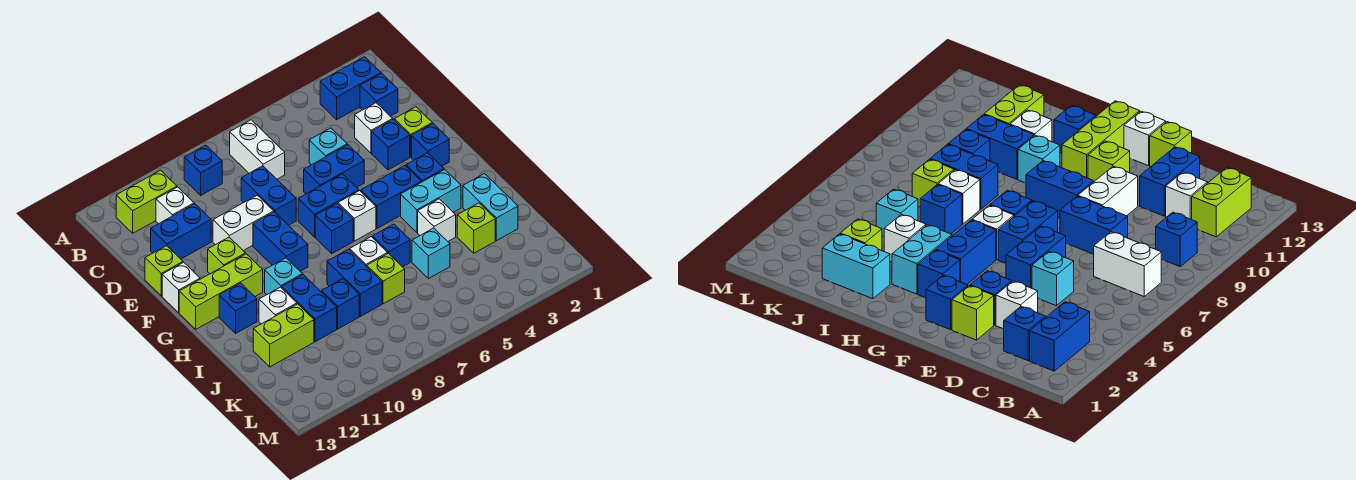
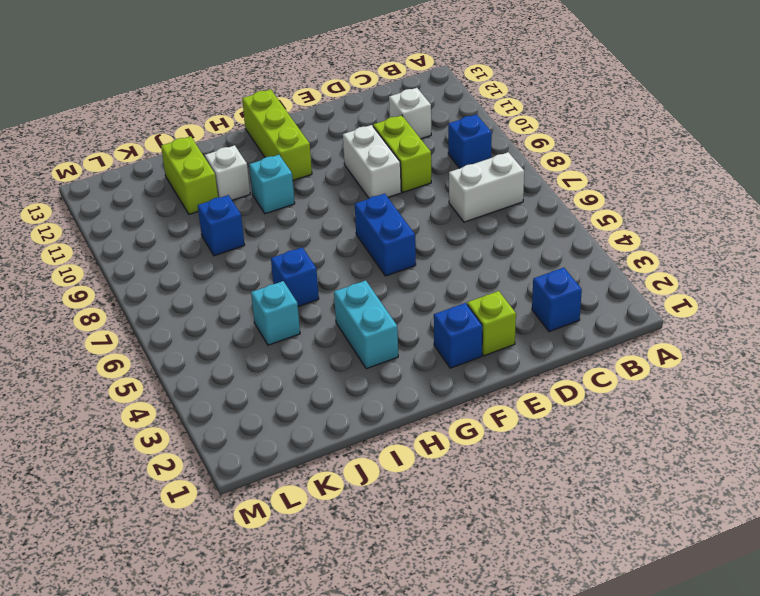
lime 1x2 brick [373,115,431,192] -> lime 1x2 brick moved to [116,170,177,233]
none -> blue 1x2 brick [320,57,381,120]
none -> white 1x1 brick [355,103,393,153]
none -> cyan 1x1 brick [309,128,347,165]
none -> blue 1x2 brick [241,166,296,225]

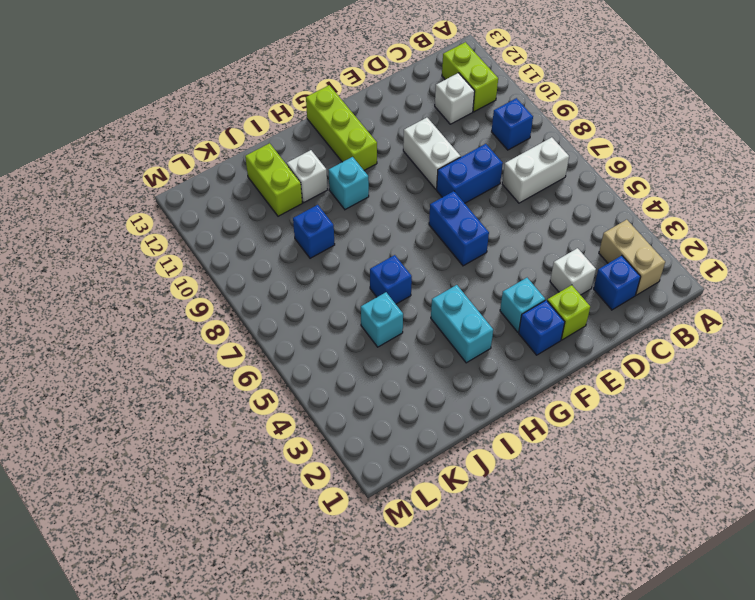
tan 1x2 brick [599,220,665,295] -> blue 1x2 brick [320,57,381,120]
cyan 1x1 brick [500,278,545,332] -> cyan 1x1 brick moved to [309,128,347,165]
none -> blue 1x2 brick [151,204,211,259]
none -> blue 1x1 brick [372,119,410,170]
none -> blue 1x2 brick [304,145,364,194]
none -> lime 1x1 brick [145,246,183,296]

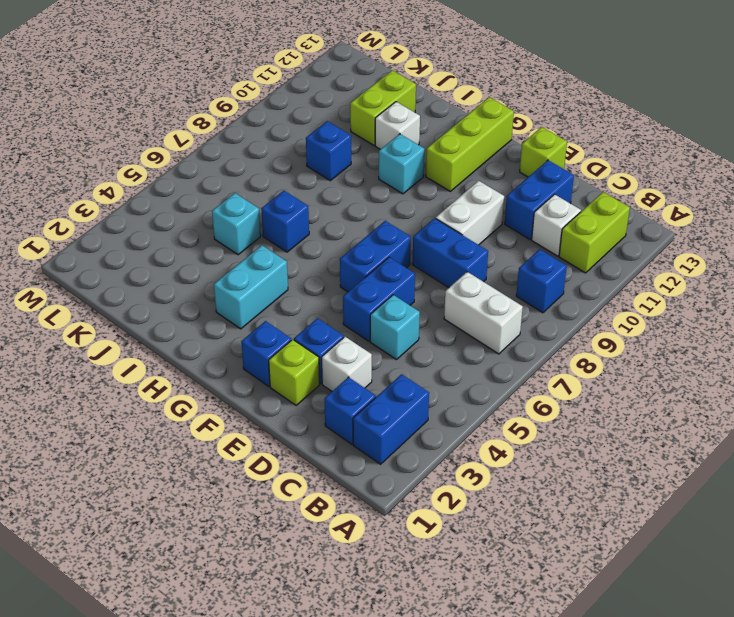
none -> blue 1x2 brick [253,212,308,271]
none -> lime 1x1 brick [208,237,245,274]
none -> white 1x1 brick [162,262,200,313]
none -> blue 1x1 brick [406,153,444,182]

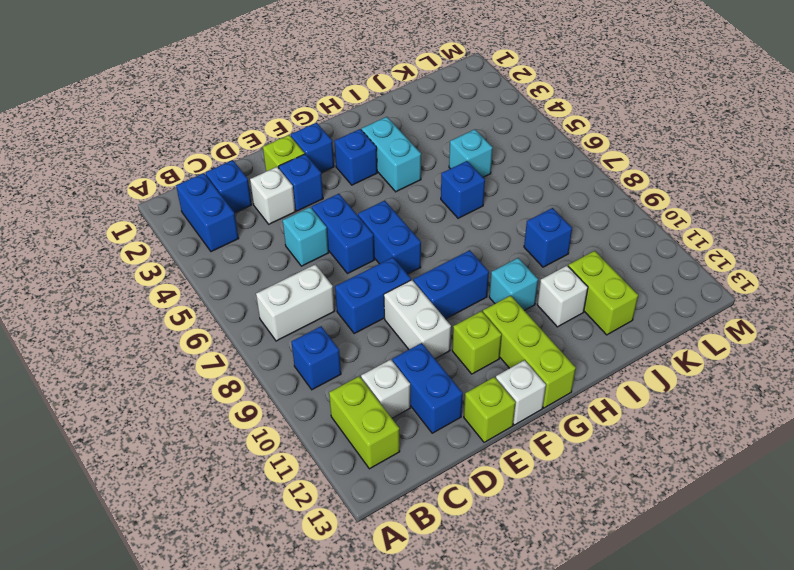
none -> blue 1x2 brick [361,166,421,228]
none -> white 1x1 brick [338,191,376,241]
none -> blue 1x1 brick [315,203,353,254]
none -> blue 1x1 brick [219,283,257,333]

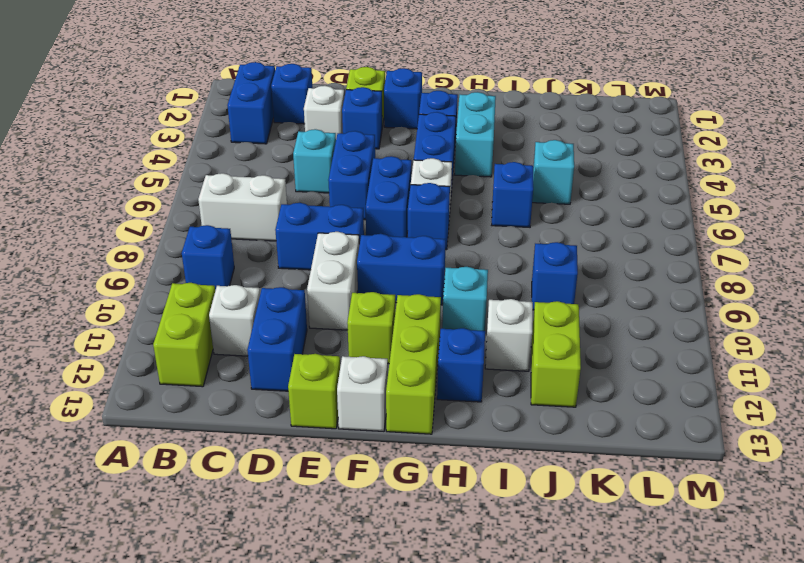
none -> cyan 1x2 brick [463,174,518,241]
none -> white 1x1 brick [418,199,456,241]
none -> white 1x1 brick [350,237,388,267]
none -> blue 1x2 brick [327,249,382,316]

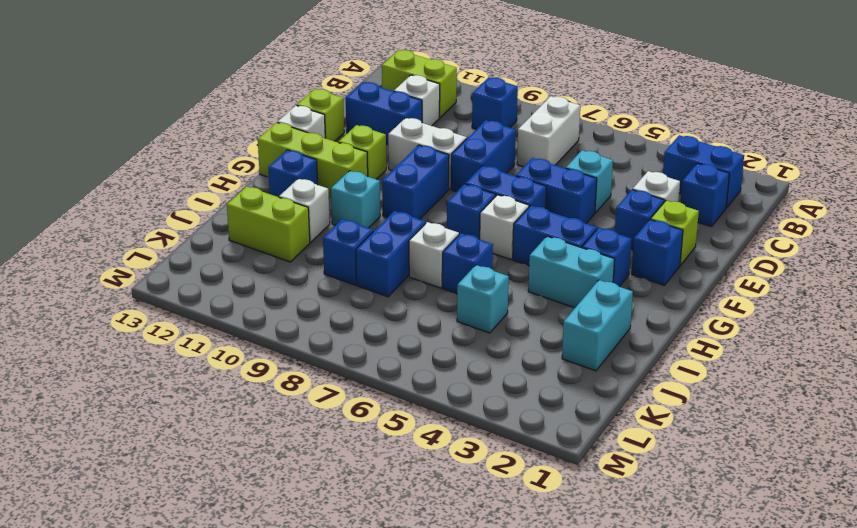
none -> white 1x1 brick [418,199,456,241]
none -> blue 1x2 brick [282,275,337,342]
none -> lime 1x1 brick [457,203,495,253]
none -> lime 1x1 brick [367,253,405,304]

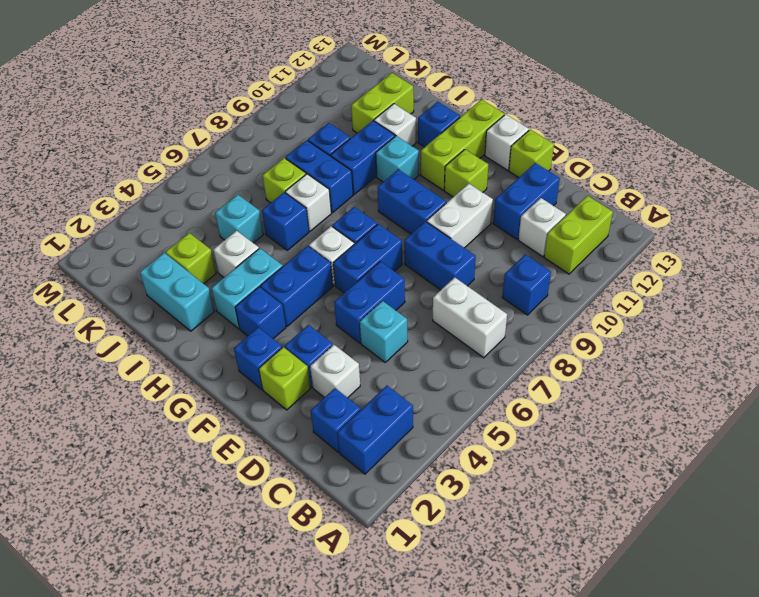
blue 1x2 brick [331,121,395,194] -> blue 1x2 brick turned to [282,275,337,342]

